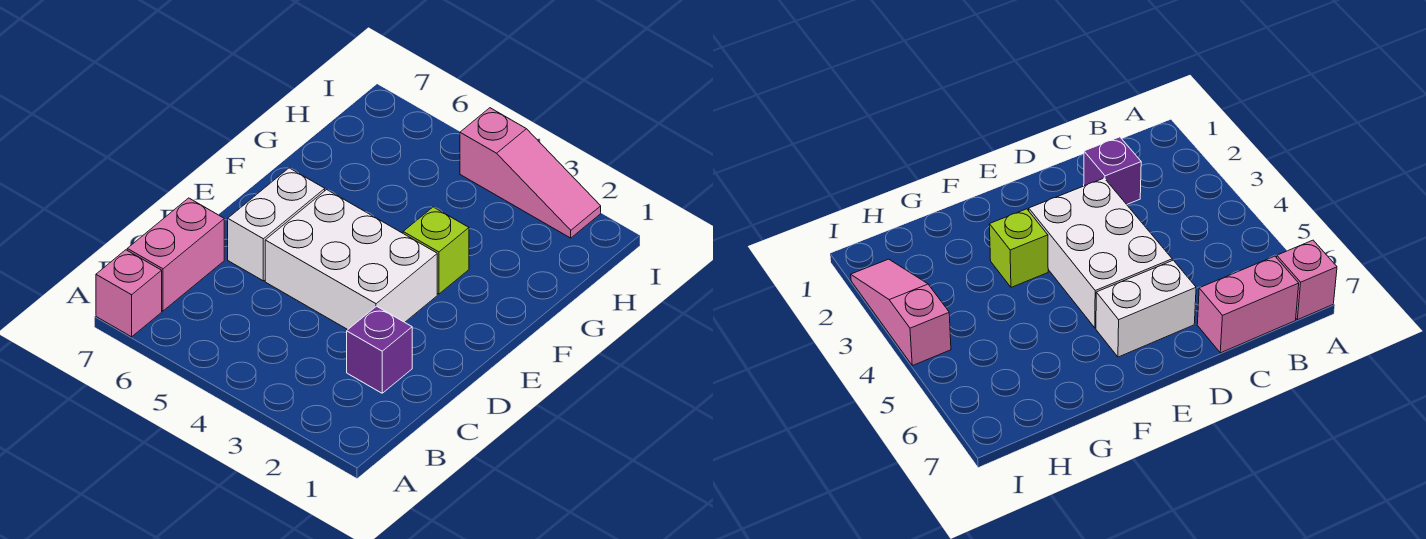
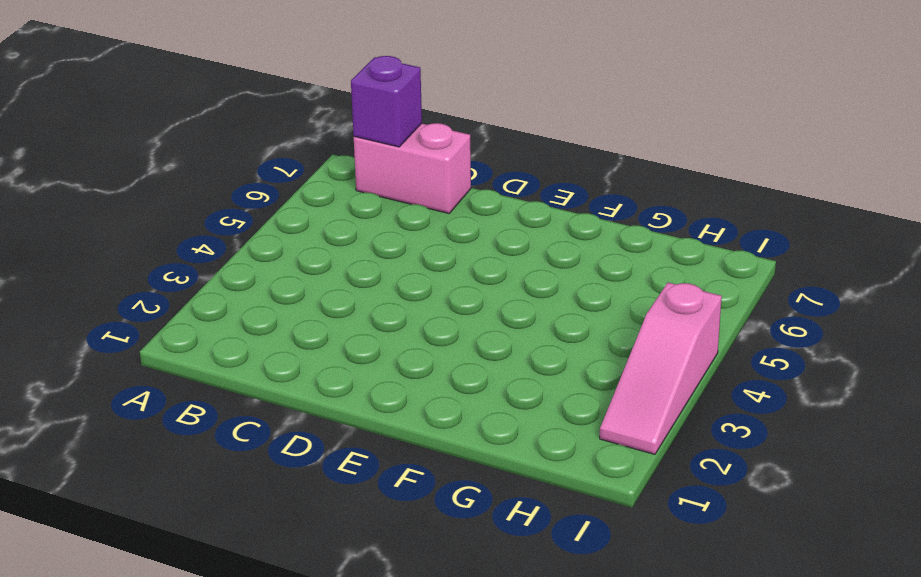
purple 1x1 brick [351,56,422,147] -> purple 1x1 brick moved to [347,306,412,393]
none -> pink 1x1 brick [96,250,162,337]
none -> white 2x3 brick [265,190,437,330]

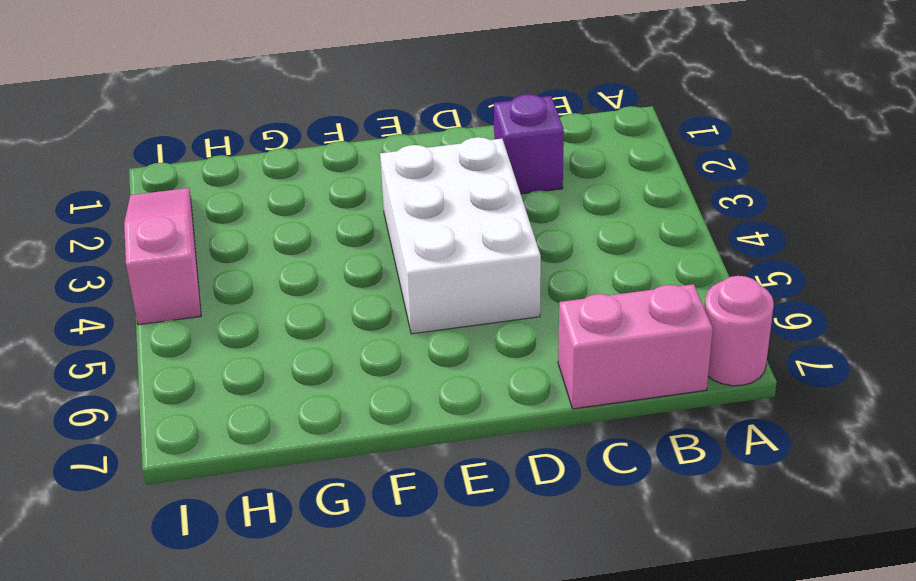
pink 1x1 round brick [704,276,774,386] -> pink 1x1 brick [96,250,162,337]
none -> white 1x2 brick [228,168,325,281]
none -> lime 1x1 brick [403,207,469,294]

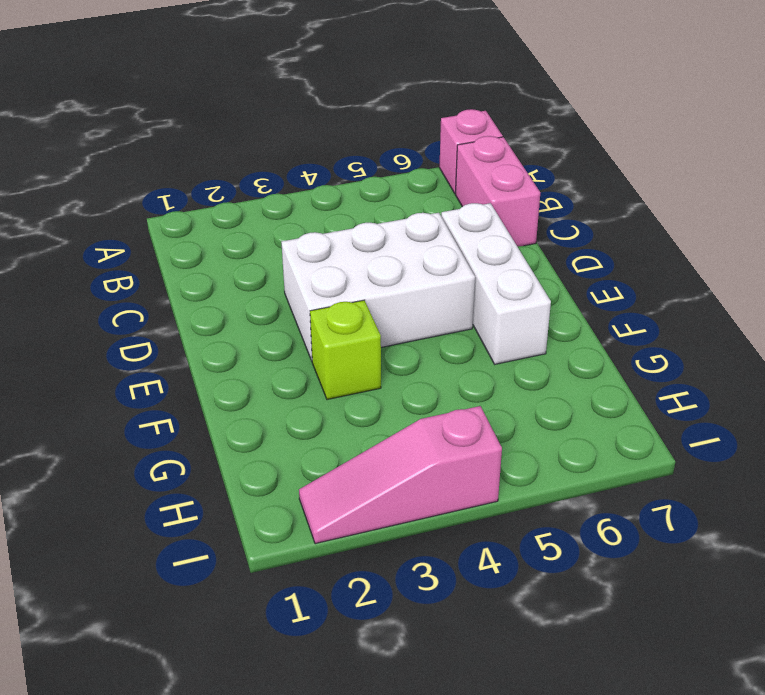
white 1x3 brick [441,203,551,364] -> white 1x2 brick [228,168,325,281]
none -> purple 1x1 brick [347,306,412,393]

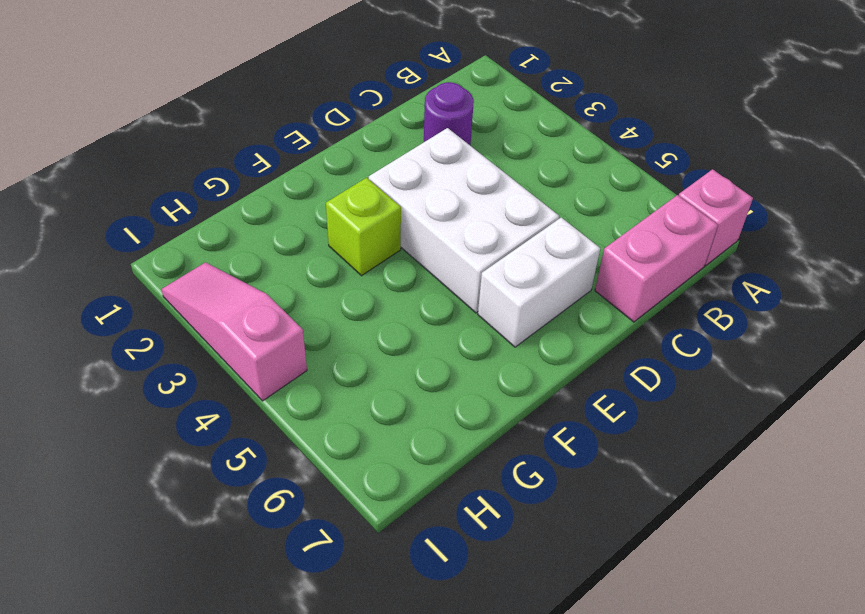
purple 1x1 round brick [424,82,474,145] -> purple 1x1 brick [347,306,412,393]

